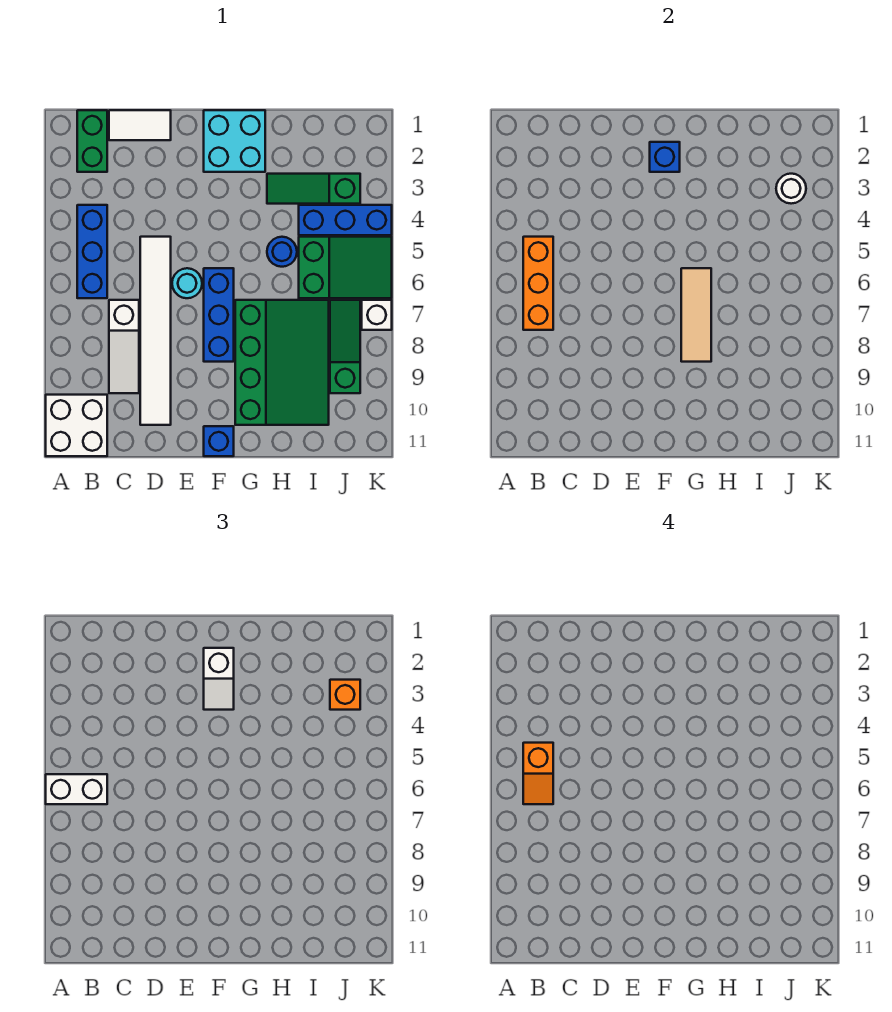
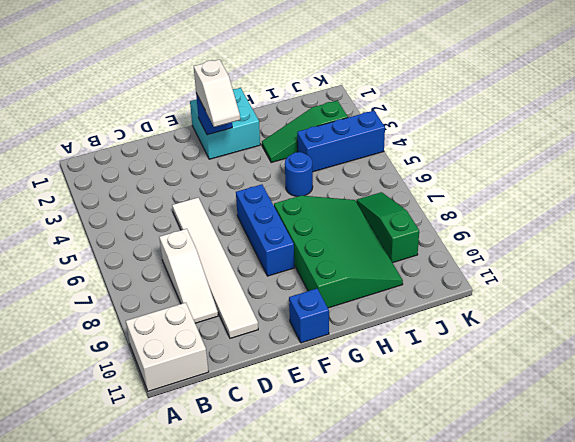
none -> green 1x2 brick [77,110,107,172]
none -> blue 1x3 brick [77,205,107,298]
none -> white 1x2 tile [109,110,171,140]

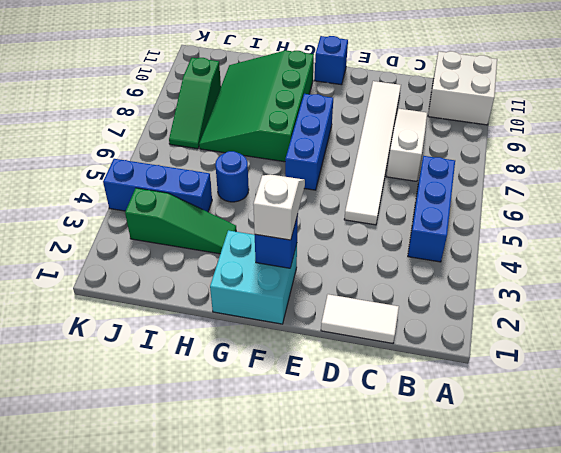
none -> green 1x2 brick [77,110,107,172]
none -> cyan 1x1 round brick [172,268,202,298]
none -> green 2x3 slope [299,237,392,298]

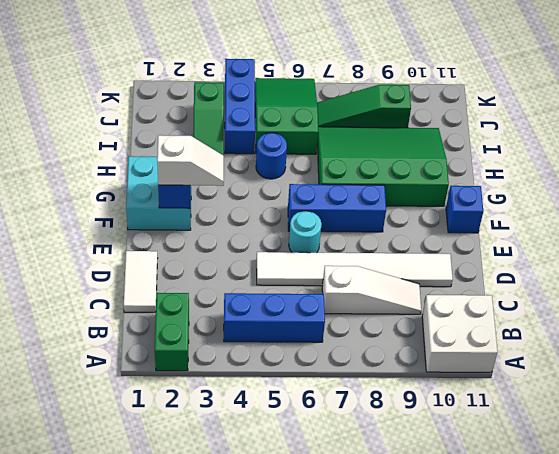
green 1x2 brick [155,293,189,371] -> green 1x2 brick turned to [77,110,107,172]
none -> white 1x1 brick [362,300,392,330]
none -> orange 1x3 brick [523,237,553,330]
none -> tan 1x3 tile [681,268,711,362]

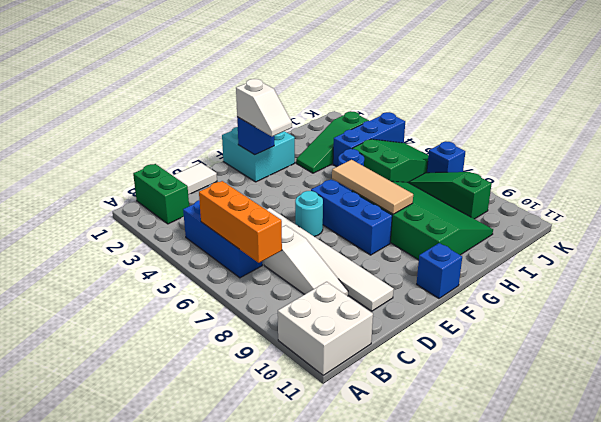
blue 1x1 brick [427,142,465,173] -> white 1x1 brick [362,300,392,330]
none -> white 1x1 round brick [776,174,806,204]
none -> white 1x2 brick [46,774,107,804]
none -> orange 1x1 brick [330,680,360,710]

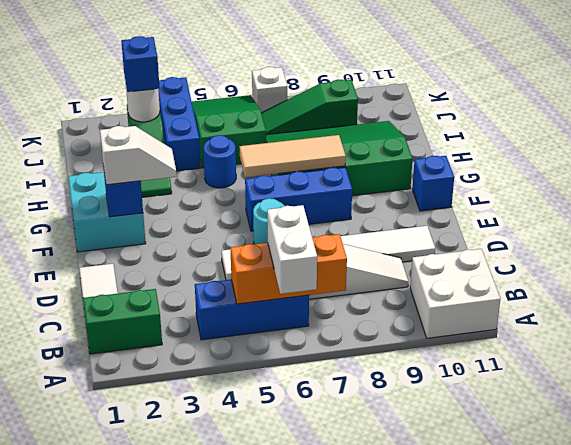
blue 1x1 brick [121,36,160,92] -> orange 1x1 brick [330,680,360,710]
none -> orange 1x2 slope [523,743,553,804]

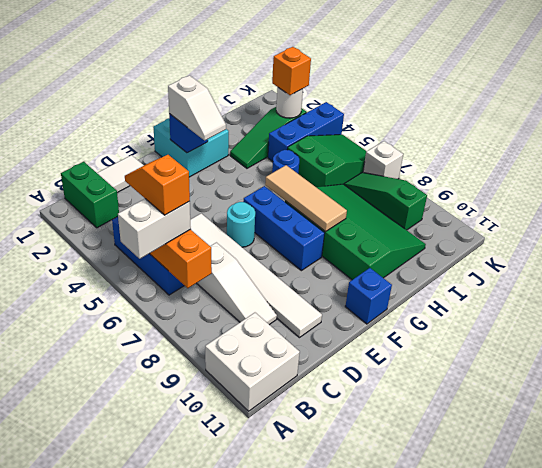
orange 1x2 slope [125,155,190,215] -> orange 1x2 slope turned to [523,743,553,804]

